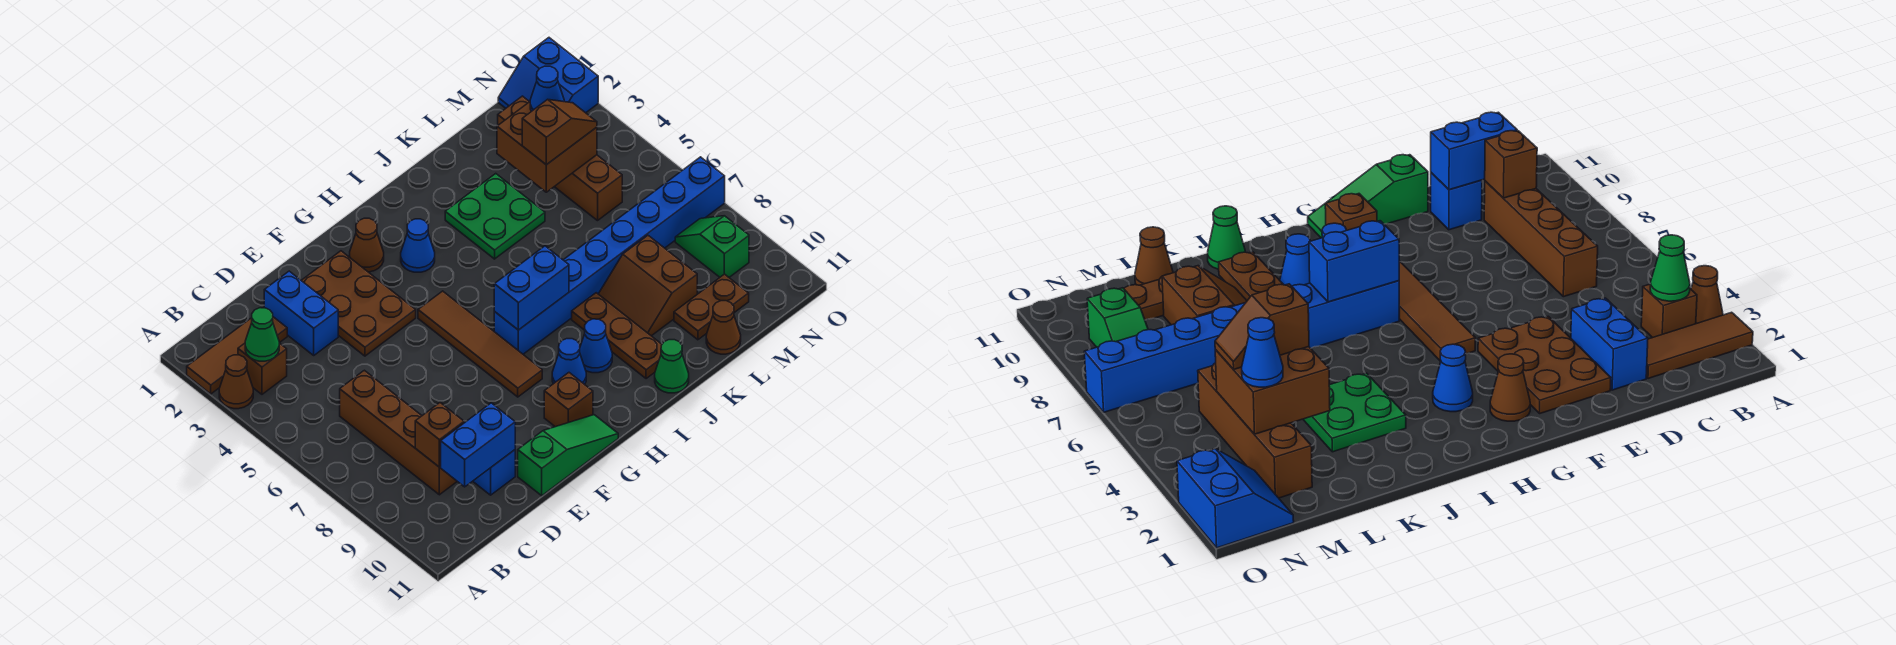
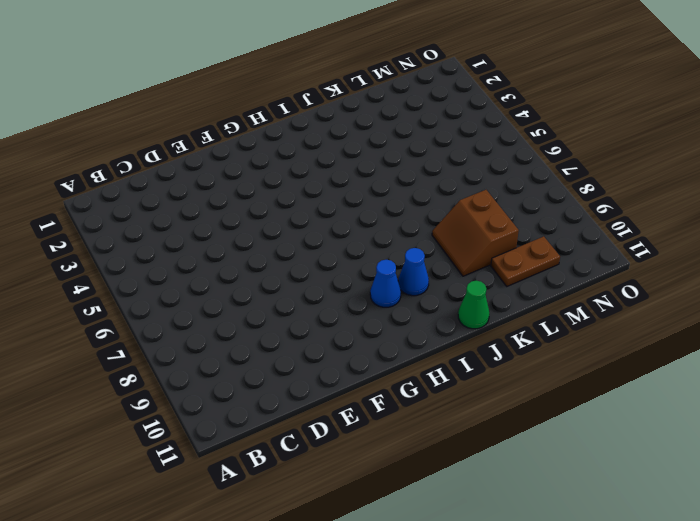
none -> brown 1x3 tile [187,317,287,394]
none -> brown 1x1 cone [219,355,253,409]
none -> brown 1x1 brick [238,343,287,394]
none -> brown 1x4 brick [340,370,457,495]

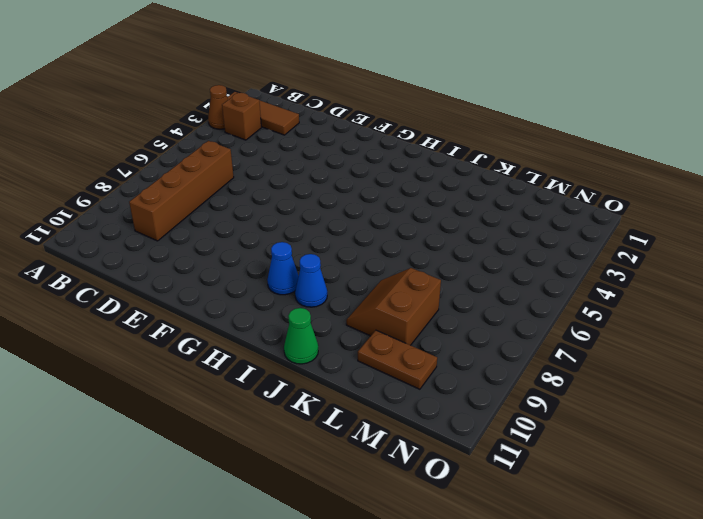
none -> blue 1x2 brick [264,271,338,355]
none -> blue 1x1 brick [473,450,515,495]
none -> brown 2x3 plate [301,251,416,356]
none -> green 1x3 slope [518,415,618,496]

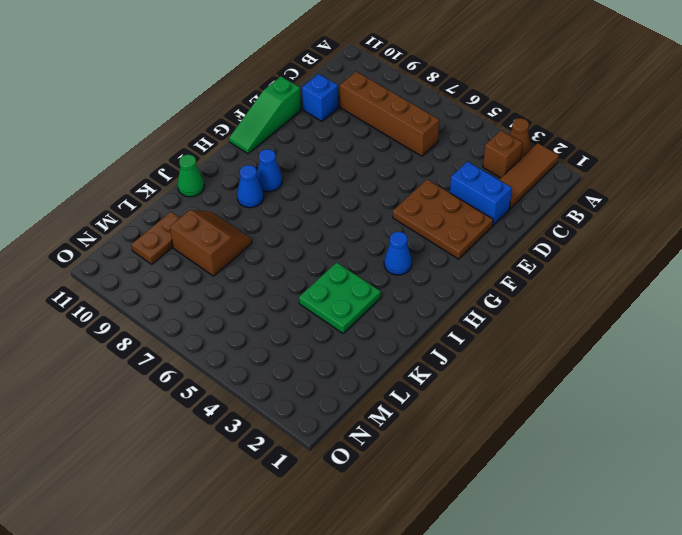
none -> brown 1x1 cone [350,218,384,272]
none -> brown 1x4 tile [418,291,542,397]
none -> brown 1x1 brick [544,373,593,427]
none -> blue 1x8 brick [494,157,725,354]

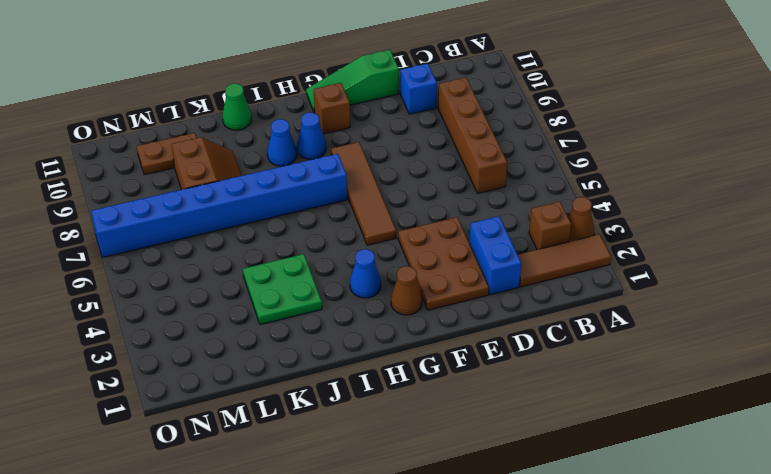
none -> brown 1x3 plate [572,293,662,379]
none -> brown 1x1 cone [706,301,741,354]
none -> brown 1x4 brick [498,96,622,221]
none -> blue 2x2 slope [498,38,598,113]

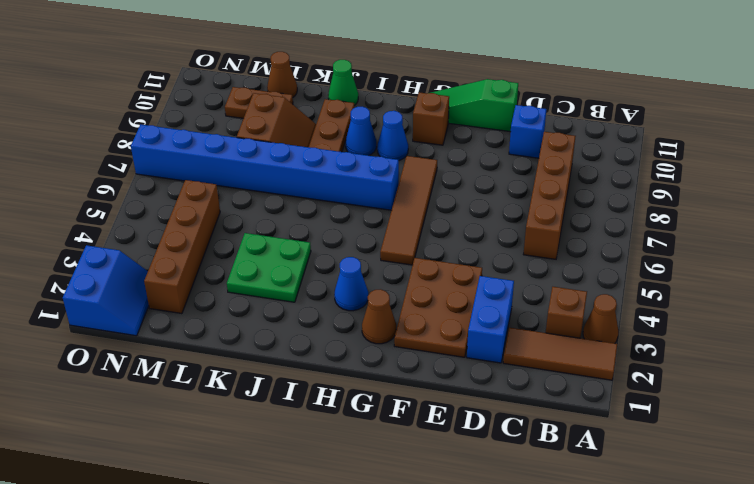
none -> green 1x2 slope [675,216,749,277]
none -> green 1x1 cone [245,308,279,361]
none -> brown 1x1 brick [415,403,464,467]
none -> blue 1x2 brick [440,403,515,487]

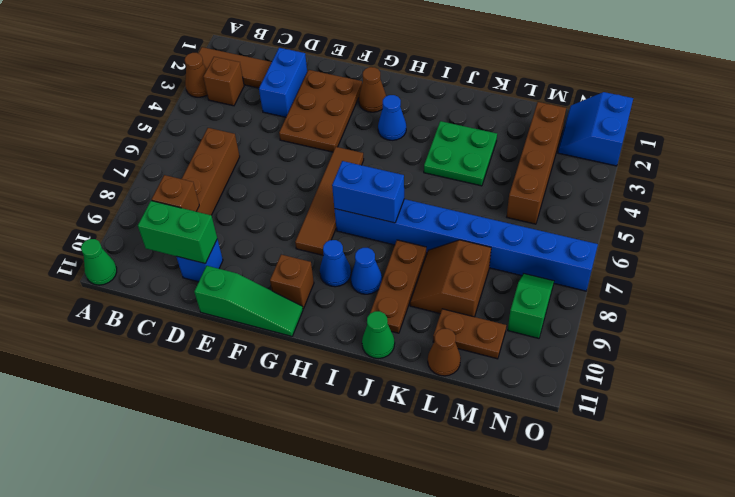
green 1x1 cone [81,239,117,285] -> green 1x1 cone moved to [245,308,279,361]
green 1x2 brick [138,201,217,264] -> blue 1x2 brick [440,403,515,487]
none -> brown 2x2 brick [497,102,597,192]
none -> brown 1x2 slope [522,99,597,165]
none -> blue 1x1 cone [530,66,564,111]

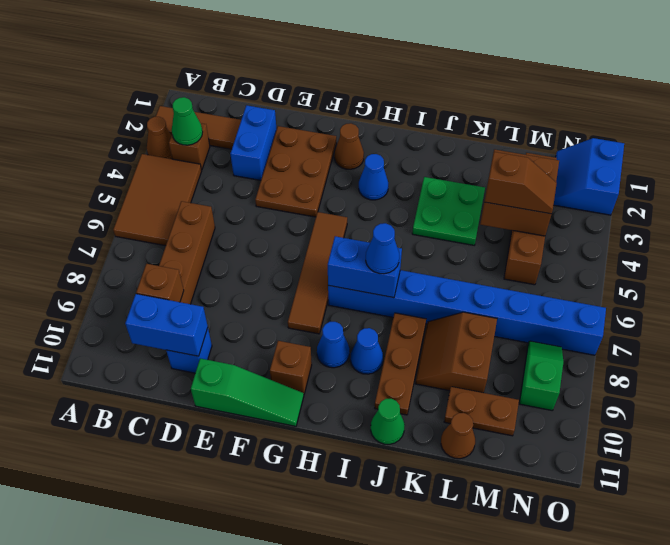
brown 2x3 tile [113,154,202,246] -> none
blue 1x1 cone [366,223,399,274] -> blue 1x1 cone moved to [530,66,564,111]

